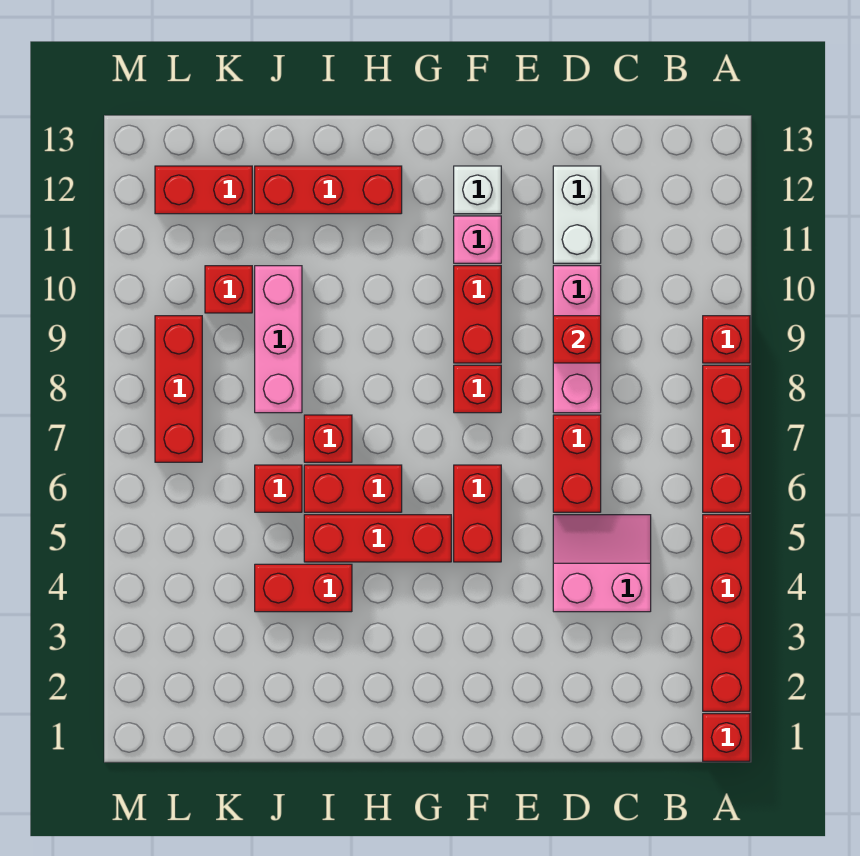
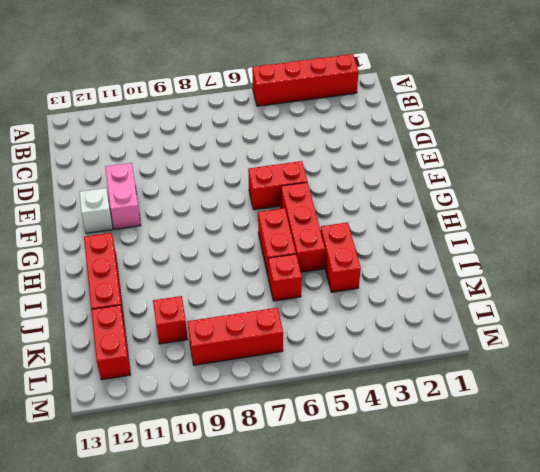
pink 1x2 brick [105,163,141,229] -> pink 1x1 brick [454,216,501,263]
none -> red 1x1 brick [703,714,750,761]
none -> red 1x3 brick [703,365,750,512]
none -> red 1x1 brick [703,316,750,363]

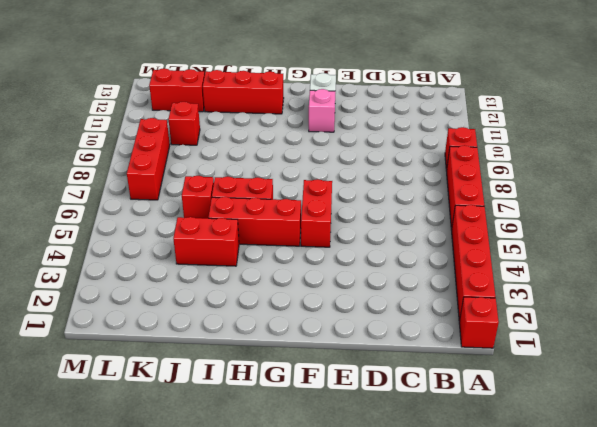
none -> pink 2x2 slope [553,515,651,612]
none -> red 1x2 brick [553,415,601,512]
none -> pink 1x3 brick [553,266,601,413]

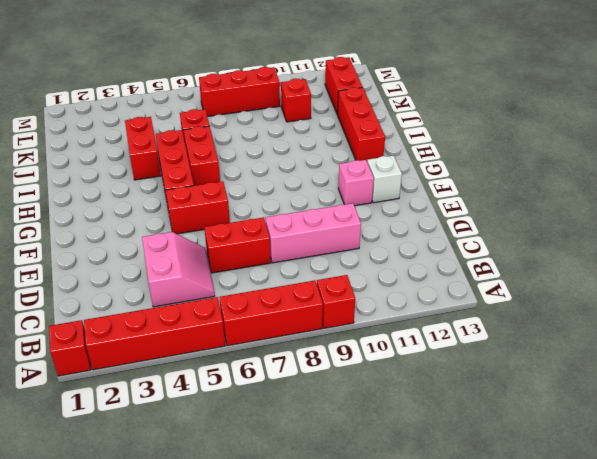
none -> white 1x2 brick [553,166,601,263]
none -> red 1x1 brick [454,365,501,413]
none -> red 1x2 brick [454,266,501,363]

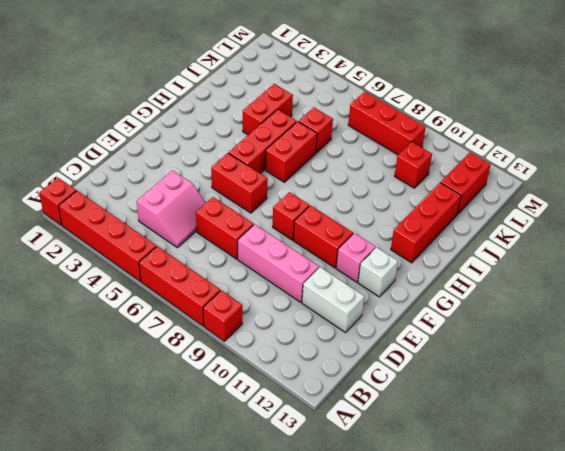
none -> red 1x1 brick [304,415,352,462]
none -> pink 1x3 brick [255,266,302,413]
none -> red 1x1 brick [553,316,601,363]

